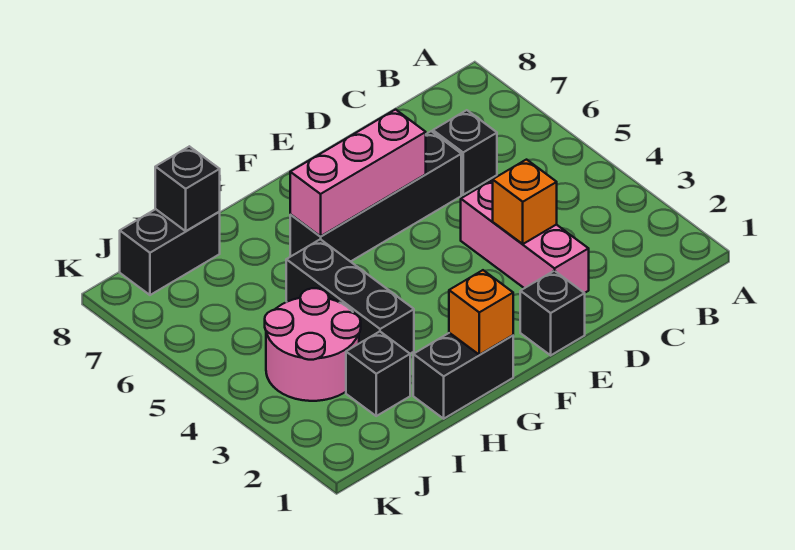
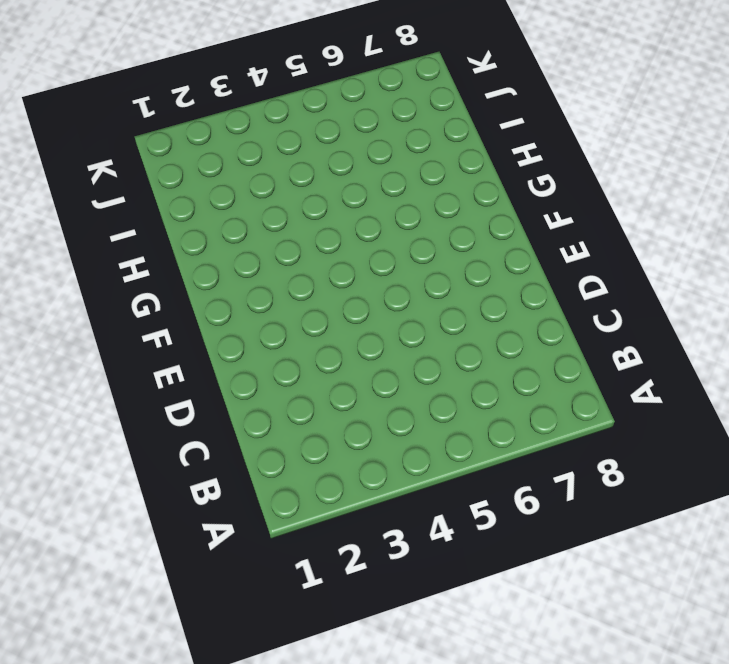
none -> black 1x1 brick [433,110,497,195]
none -> pink 1x3 brick [461,180,589,293]
none -> black 1x4 brick [290,131,461,262]

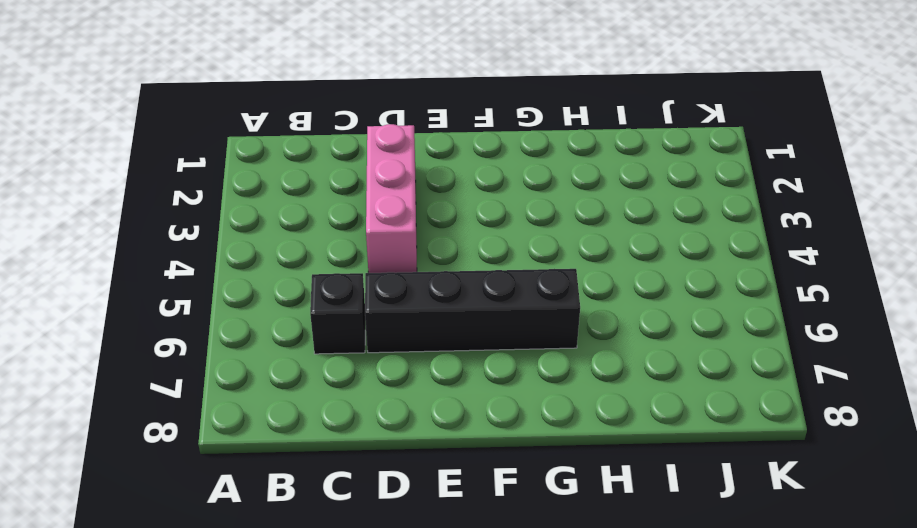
none -> black 1x1 brick [520,271,585,355]
none -> black 1x2 brick [413,333,513,419]
none -> black 1x3 brick [286,239,414,354]

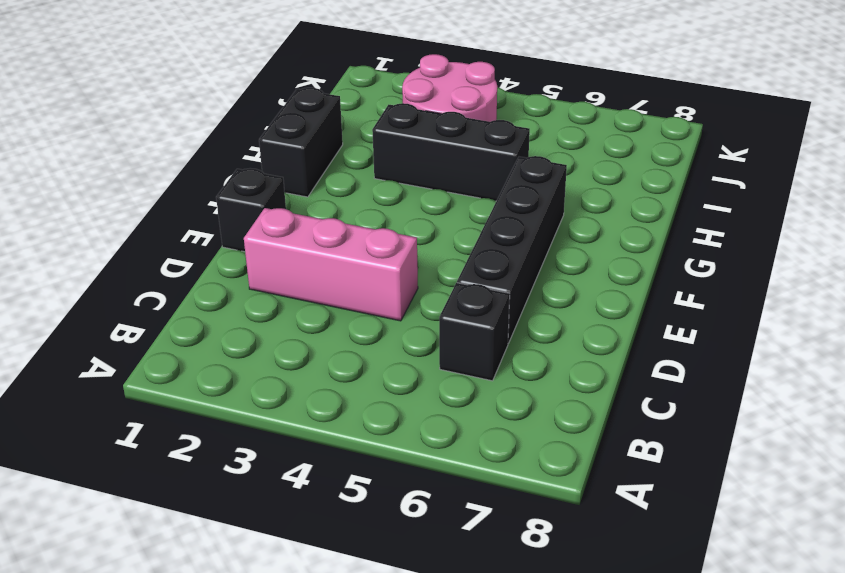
none -> black 1x1 brick [346,332,410,416]
none -> black 1x2 brick [120,209,220,295]
none -> orange 1x1 brick [493,160,557,244]

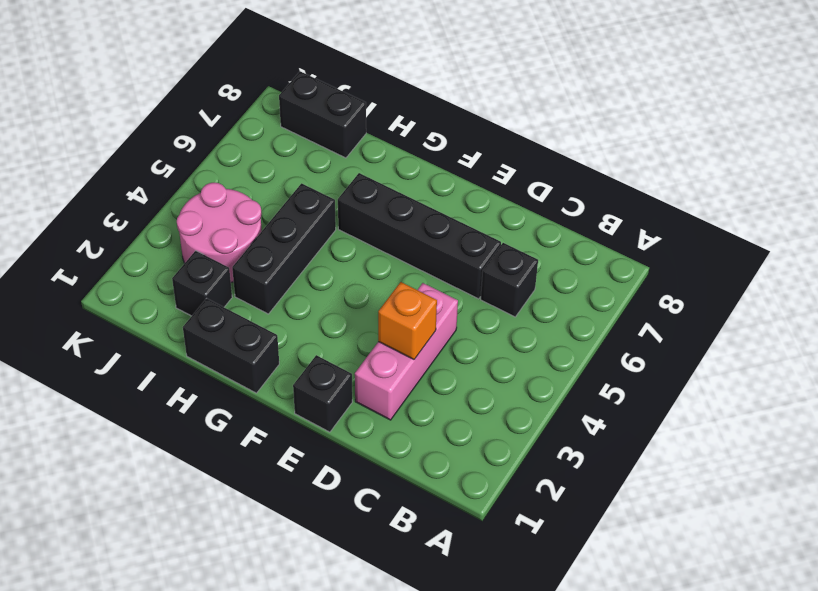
none -> pink 1x3 brick [290,110,426,237]
none -> orange 1x1 brick [449,270,513,355]
none -> black 1x1 brick [155,146,220,231]

